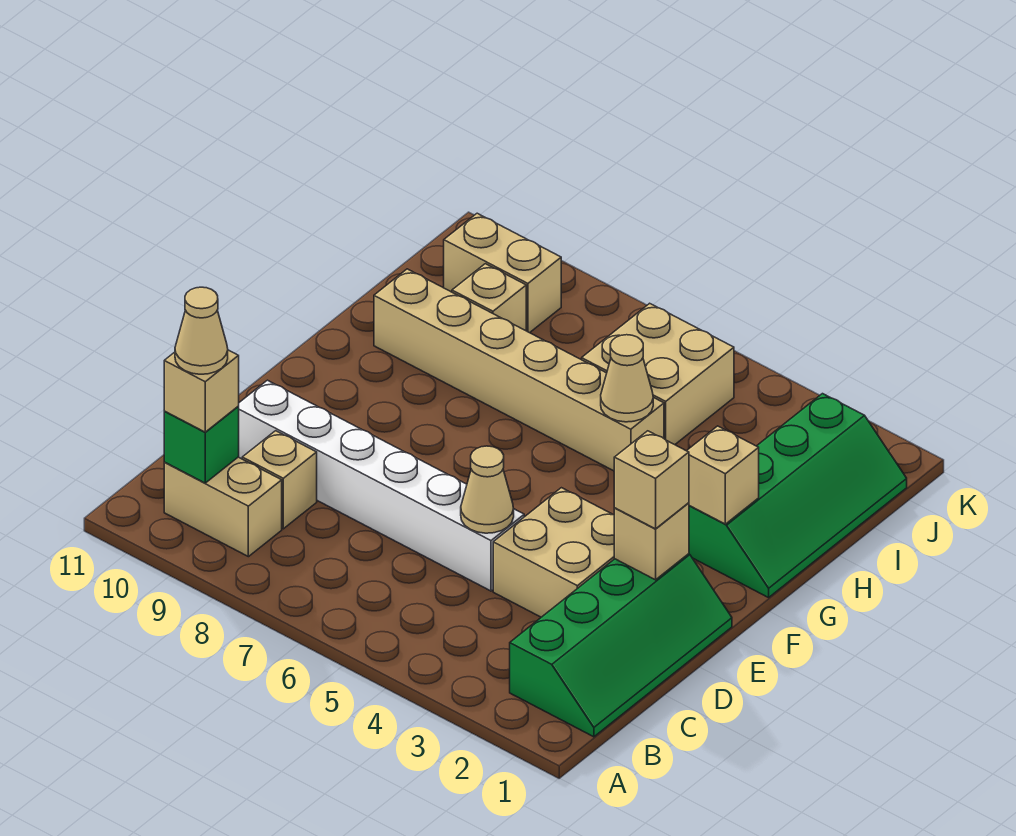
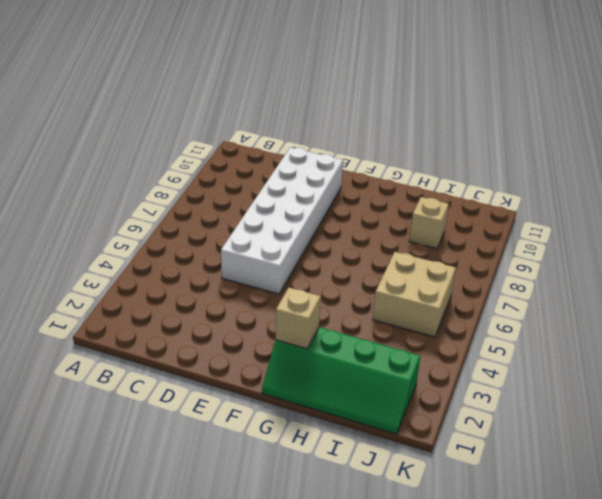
white 2x6 brick [221,147,343,294] -> white 1x6 brick [238,380,524,591]
none -> green 2x4 slope [510,554,732,737]
none -> tan 1x2 brick [164,457,282,557]
none -> tan 1x1 brick [242,431,317,529]

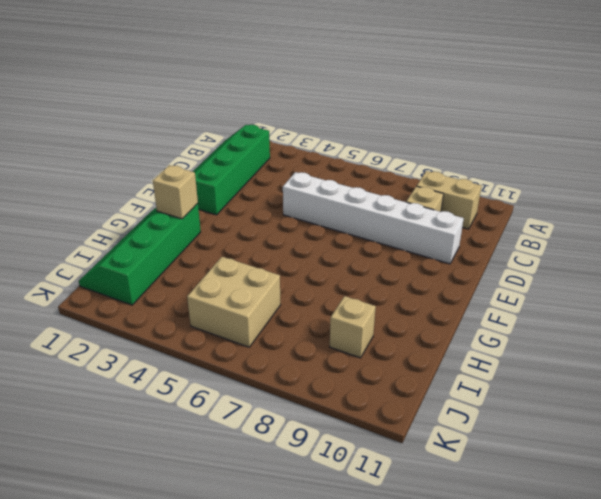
none -> tan 2x2 brick [493,488,614,617]
none -> tan 1x6 brick [374,269,664,471]
none -> tan 1x2 brick [444,213,561,333]

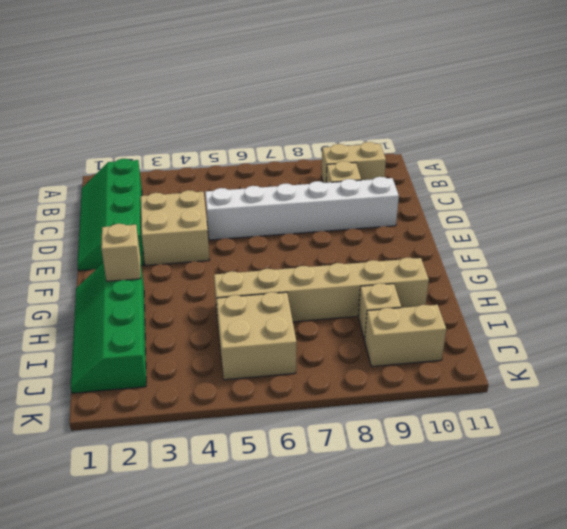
none -> green 1x1 brick [164,407,239,483]
none -> tan 1x1 cone [461,446,514,533]
none -> tan 1x1 brick [614,503,689,580]

